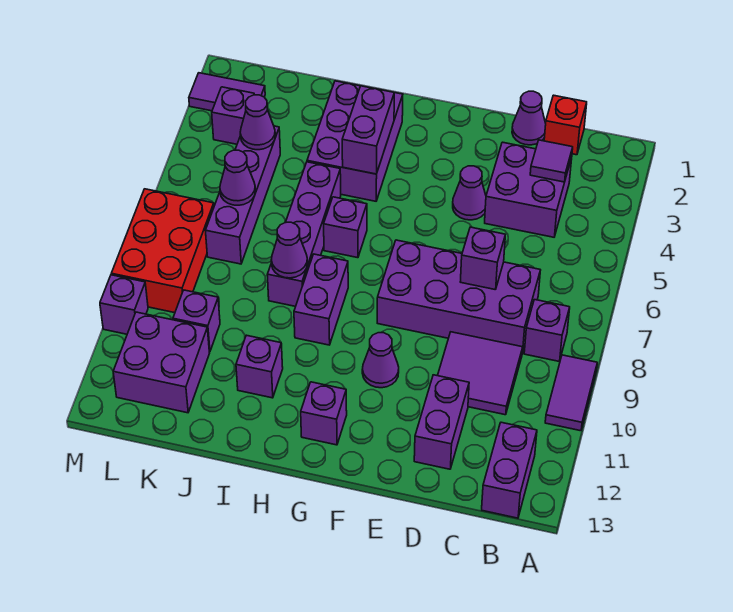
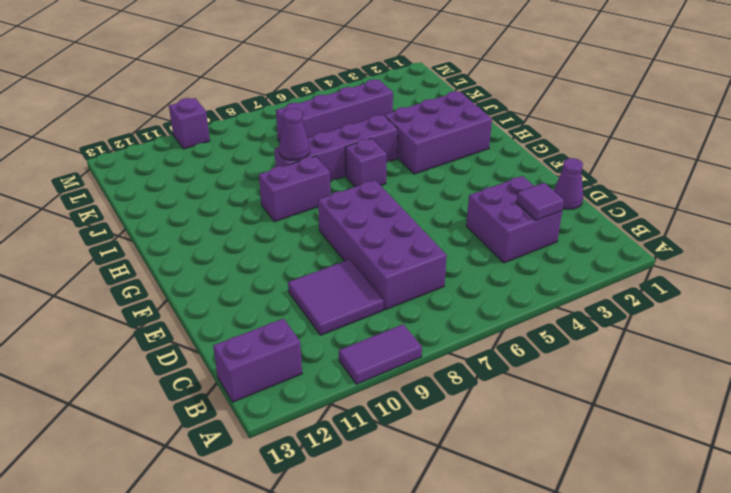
none -> purple 1x1 brick [524,300,570,361]
none -> red 1x1 brick [544,95,587,155]
none -> purple 1x2 brick [414,375,469,469]
none -> purple 1x1 cone [453,166,486,220]

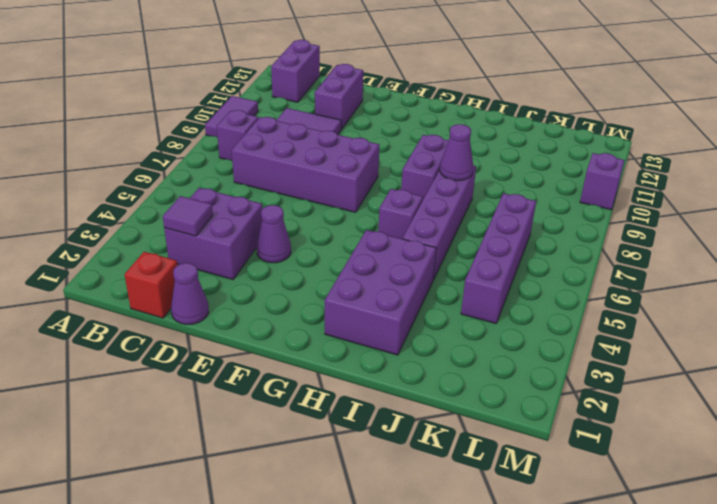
none -> purple 1x1 cone [362,333,399,388]
none -> purple 1x1 brick [301,382,347,445]
none -> purple 1x1 brick [236,335,283,398]
none -> purple 1x1 brick [173,290,220,352]

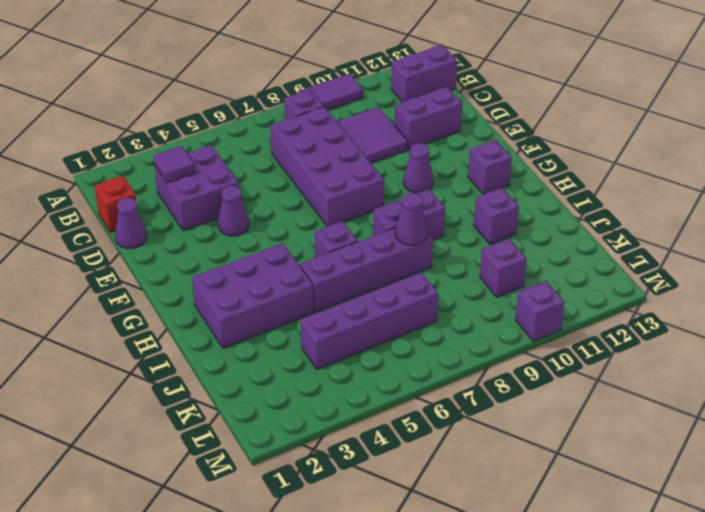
none -> purple 2x2 brick [113,312,209,413]
none -> purple 1x2 tile [189,73,265,111]
none -> purple 1x1 brick [212,87,254,144]
none -> red 2x3 brick [111,189,214,313]

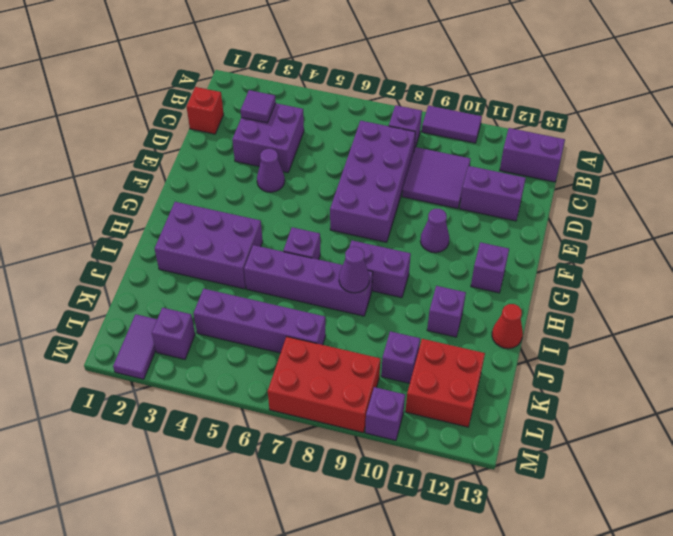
red 1x1 cone [492,304,523,349] -> none
red 2x2 brick [405,339,485,427] -> purple 2x2 brick [113,312,209,413]
none -> purple 1x1 cone [512,91,546,145]
none -> purple 1x1 brick [460,227,505,290]
none -> purple 1x2 brick [342,86,394,174]
none -> purple 1x1 cone [240,95,275,150]

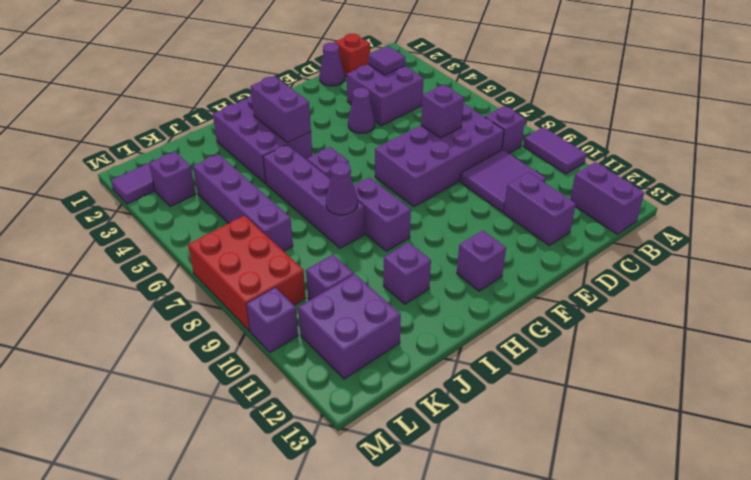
none -> purple 1x1 cone [362,333,399,388]
none -> purple 1x1 cone [240,95,275,150]
none -> purple 1x1 cone [220,150,255,205]

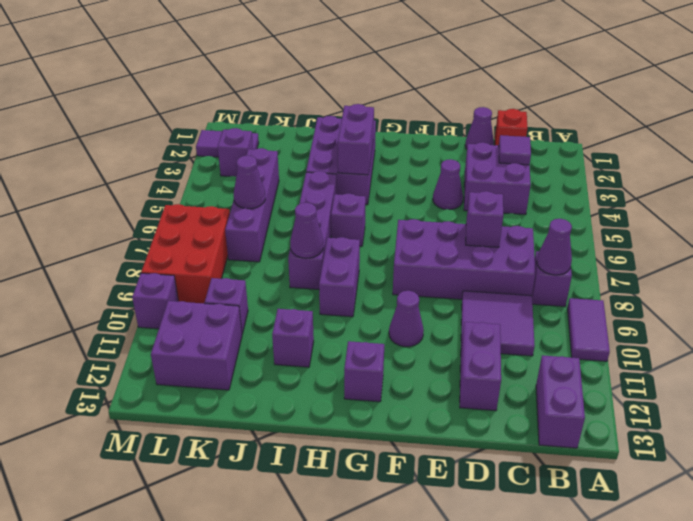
purple 1x1 cone [537,219,572,275] -> purple 1x1 cone moved to [240,95,275,150]

